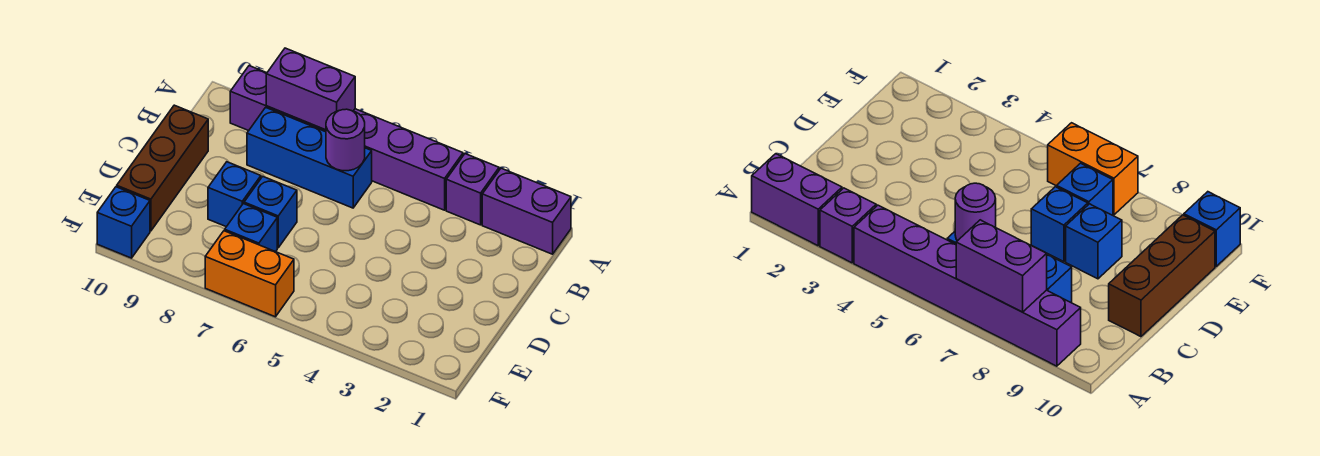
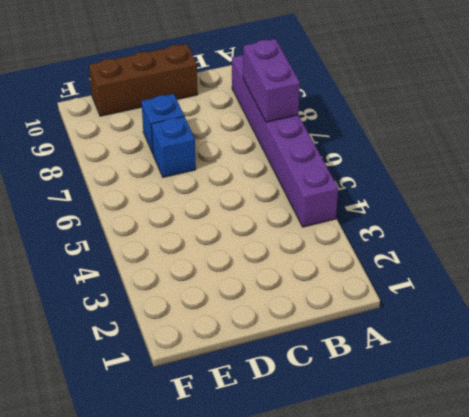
none -> purple 1x2 brick [482,168,571,254]
none -> purple 1x1 brick [446,154,499,225]
none -> blue 1x3 brick [247,107,372,208]

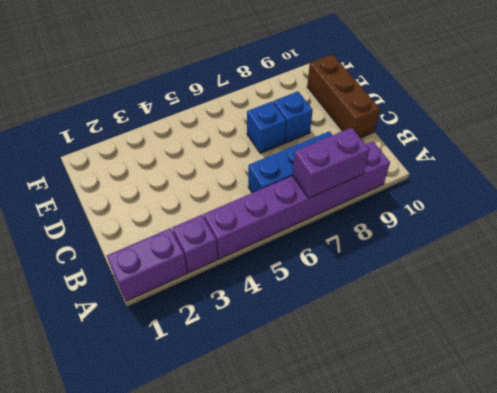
none -> blue 1x1 brick [225,204,277,252]
none -> orange 1x2 brick [205,231,294,317]
none -> blue 1x1 brick [97,187,150,258]

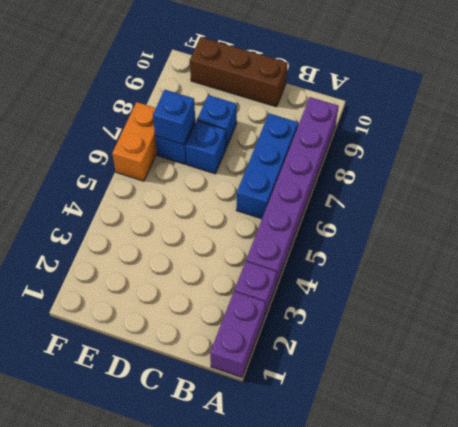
blue 1x1 brick [153,90,195,145] -> blue 1x1 brick moved to [97,187,150,258]
none -> purple 1x2 brick [266,48,355,130]
none -> purple 1x1 round brick [326,109,365,171]

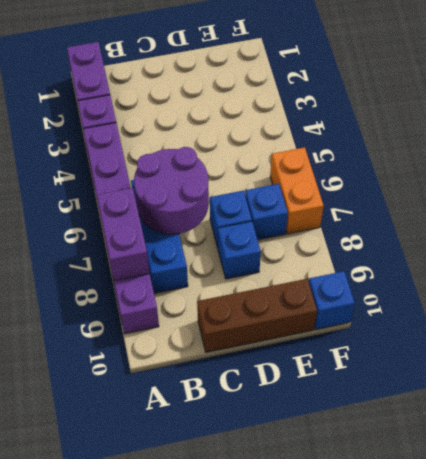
purple 2x2 round brick [134,147,209,234] -> purple 1x1 round brick [326,109,365,171]

